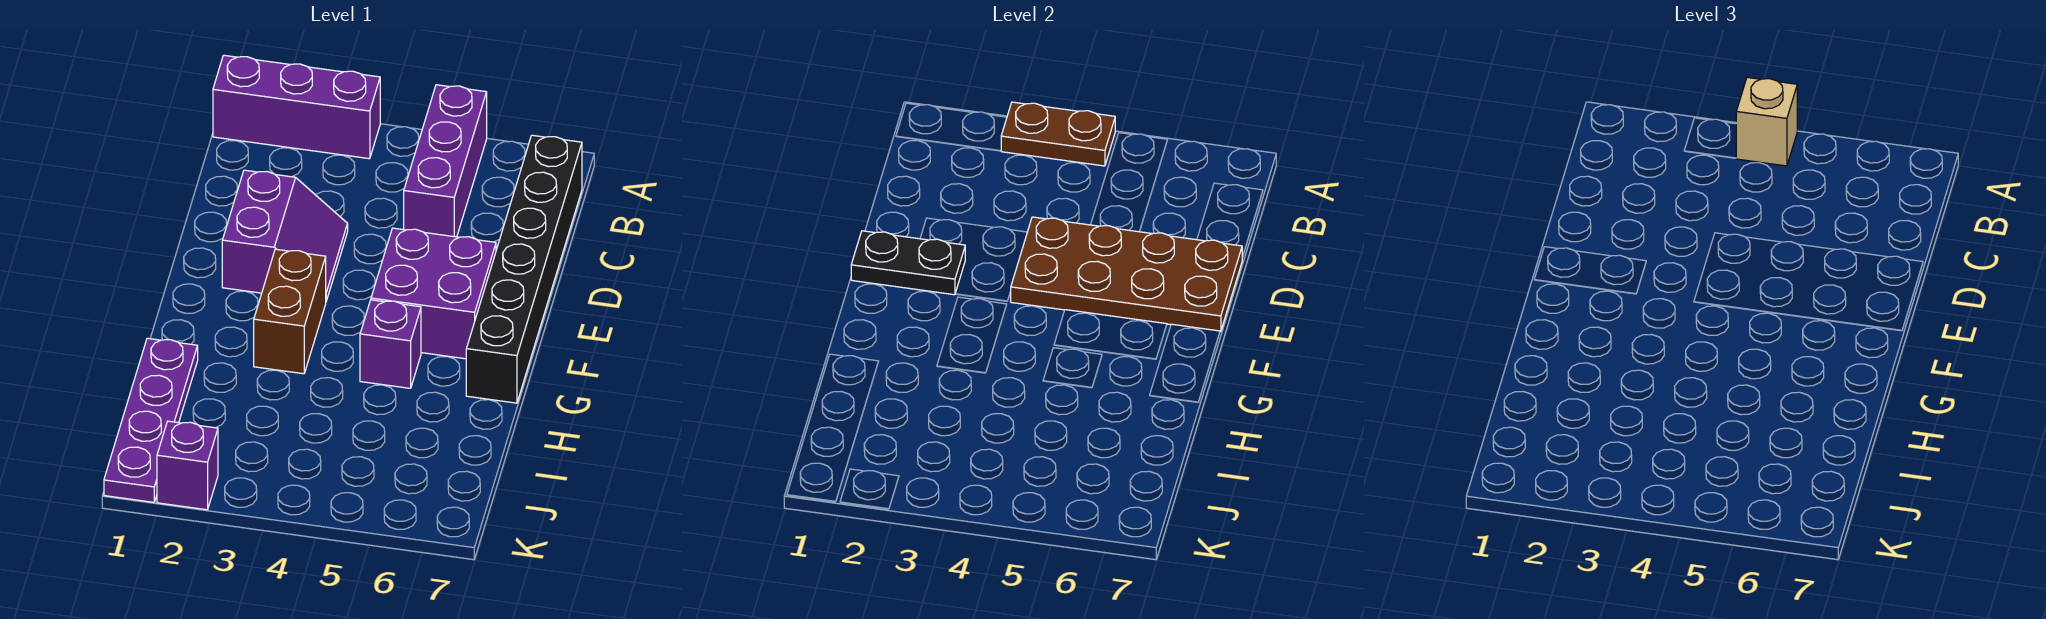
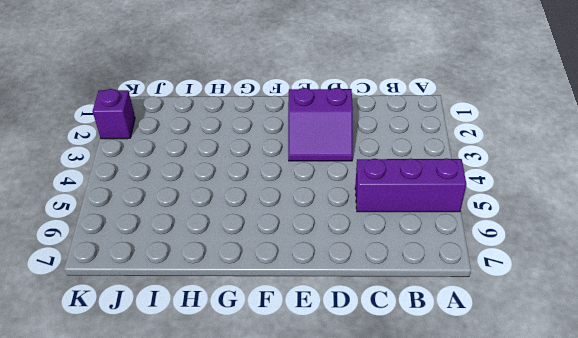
none -> purple 1x3 brick [213,55,380,159]
none -> black 1x6 brick [466,135,582,403]
none -> purple 2x2 brick [371,228,496,359]

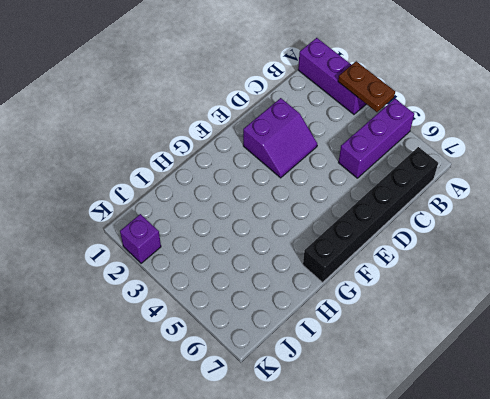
none -> purple 2x2 brick [371,228,496,359]
none -> brown 1x2 brick [254,249,326,374]
none -> purple 1x1 brick [360,300,421,388]

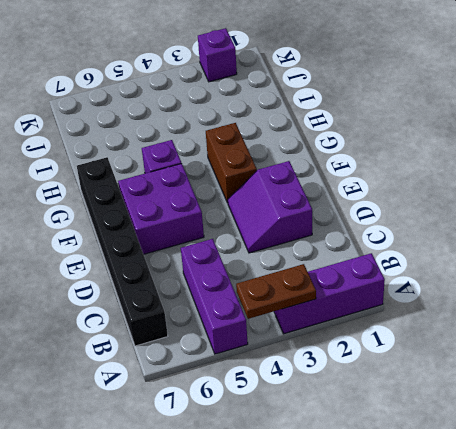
none -> purple 1x4 plate [104,338,198,502]
none -> brown 2x4 plate [1011,217,1242,331]
none -> black 1x2 plate [851,231,965,295]

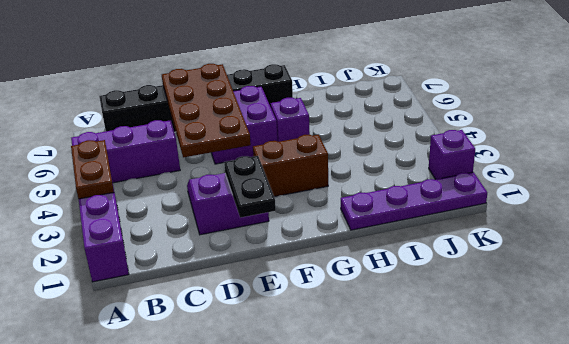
none -> tan 1x1 brick [1736,77,1797,166]

